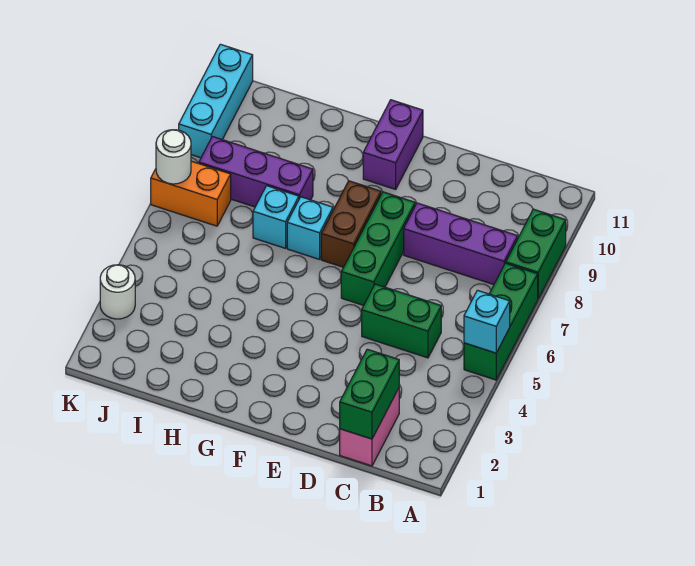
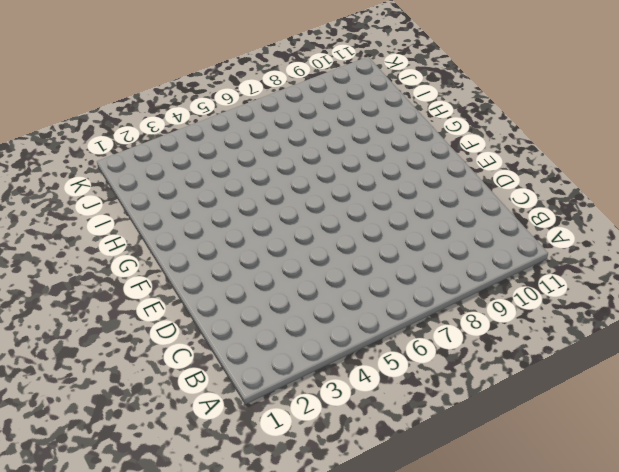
none -> green 1x3 brick [464,263,538,380]
none -> green 1x2 brick [506,209,566,298]
none -> purple 1x3 brick [404,203,518,285]

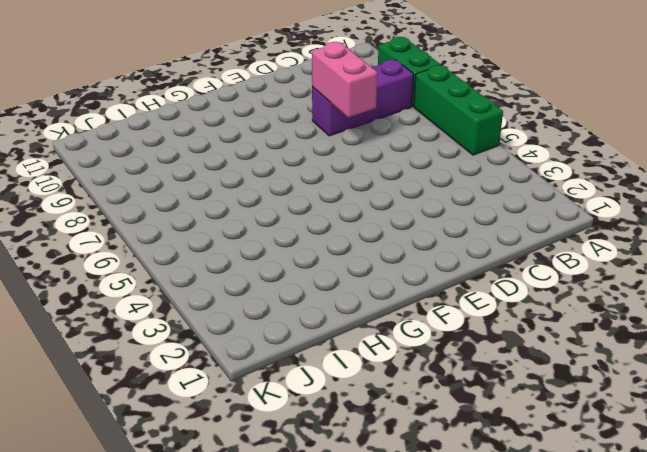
pink 1x2 brick [312,42,377,117] -> pink 1x2 brick moved to [340,388,399,466]
none -> green 1x2 brick [362,284,441,358]
none -> green 1x3 brick [341,192,415,305]
none -> brown 1x2 brick [321,181,381,267]

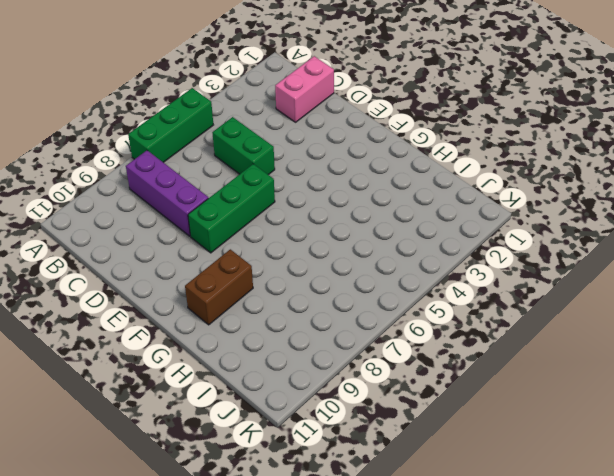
brown 1x2 brick [185,249,253,325] -> brown 1x2 brick moved to [321,181,381,267]
none -> green 1x2 brick [506,209,566,298]
none -> purple 1x2 brick [363,100,423,189]
none -> cyan 1x1 brick [287,197,333,259]

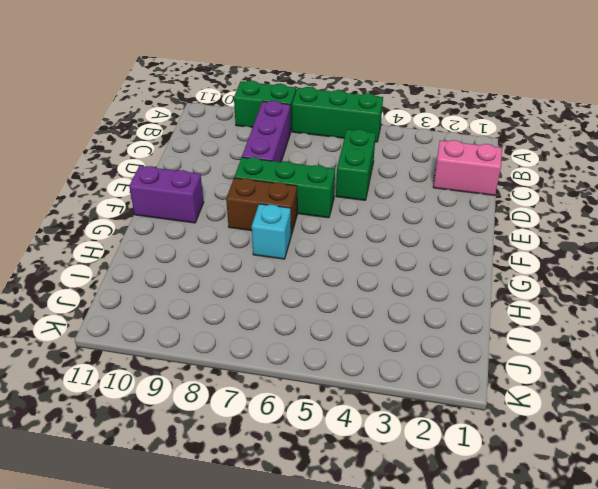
none -> cyan 1x1 brick [253,186,299,248]
none -> purple 1x3 brick [199,136,313,207]
none -> orange 1x2 brick [151,161,231,226]

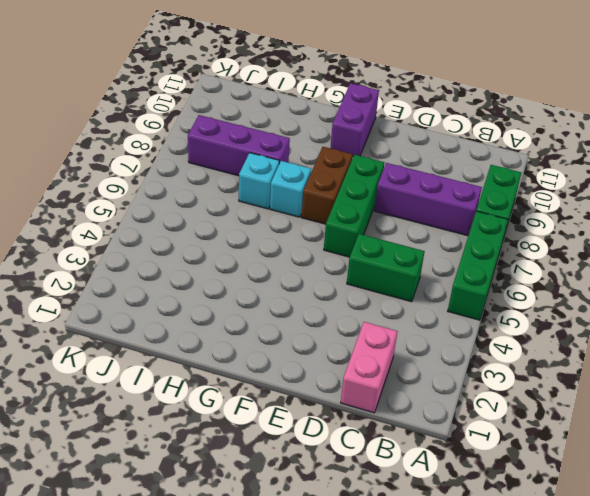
none -> orange 1x2 brick [151,161,231,226]
none -> white 1x1 round brick [100,265,135,319]
none -> cyan 1x3 brick [179,44,253,158]

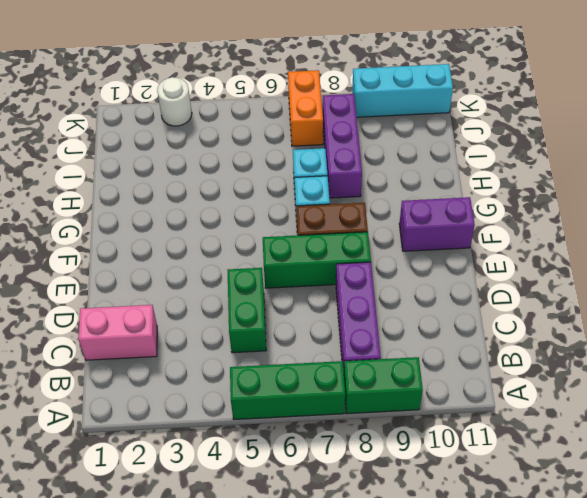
none -> cyan 1x1 brick [464,290,510,353]
none -> green 1x2 brick [340,349,399,439]
none -> white 1x1 round brick [156,130,191,184]

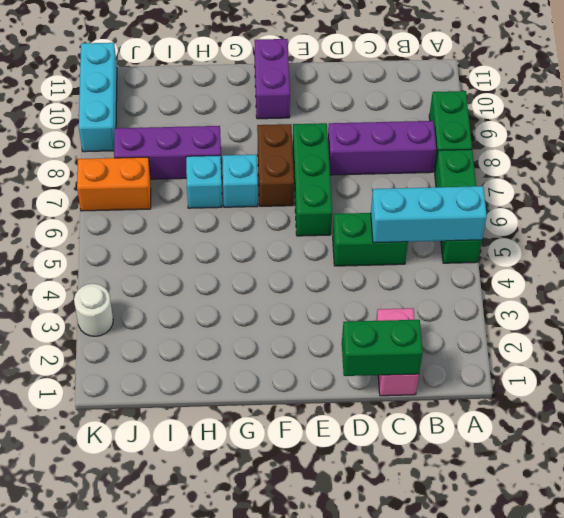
cyan 1x3 brick [371,186,487,243] -> cyan 1x1 brick [464,290,510,353]
green 1x2 brick [342,320,423,376] -> green 1x2 brick turned to [340,349,399,439]
none -> white 1x1 round brick [156,130,191,184]

